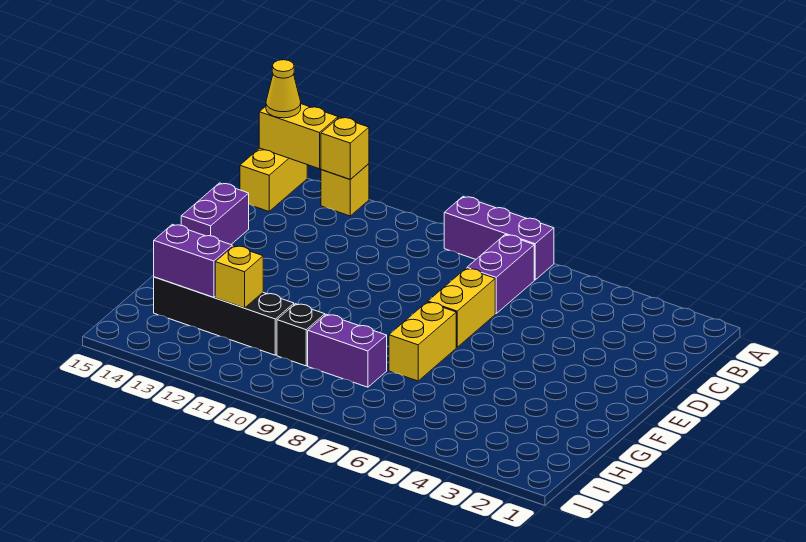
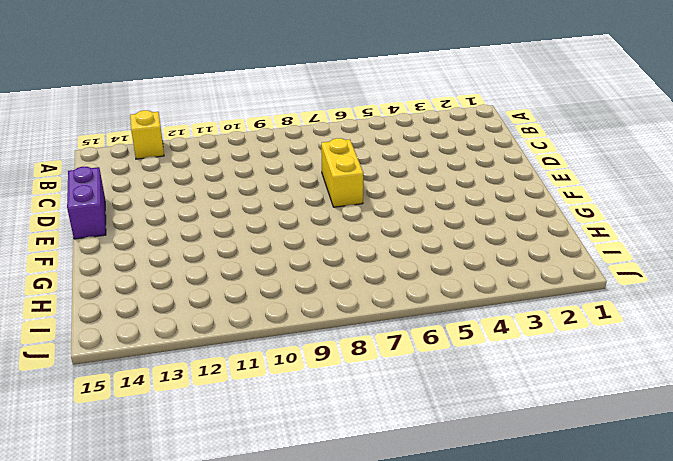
none -> purple 1x3 brick [444,197,554,280]
none -> yellow 1x2 brick [240,148,307,211]
none -> purple 1x2 brick [467,235,534,314]

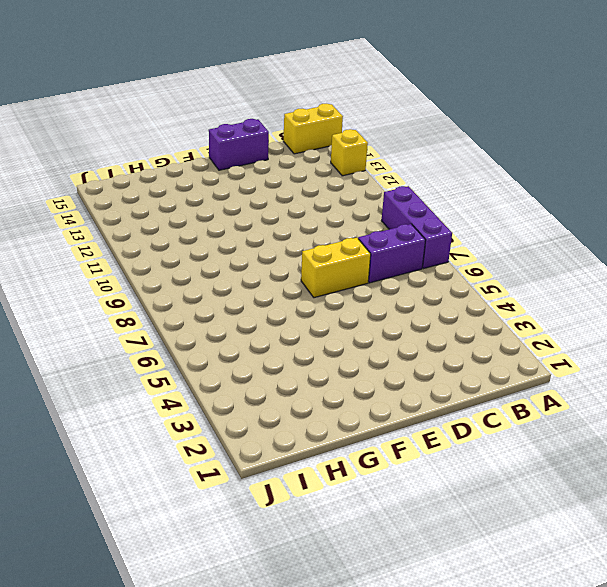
none -> yellow 1x2 brick [389,302,456,381]
none -> purple 1x2 brick [308,314,387,387]
none -> black 1x1 brick [277,304,325,366]

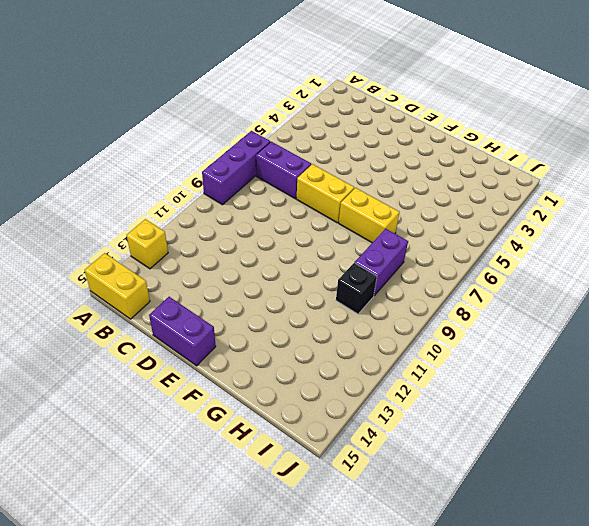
none -> black 1x4 brick [154,277,294,355]
none -> yellow 1x1 brick [321,117,369,179]
none -> yellow 1x2 brick [259,104,338,169]

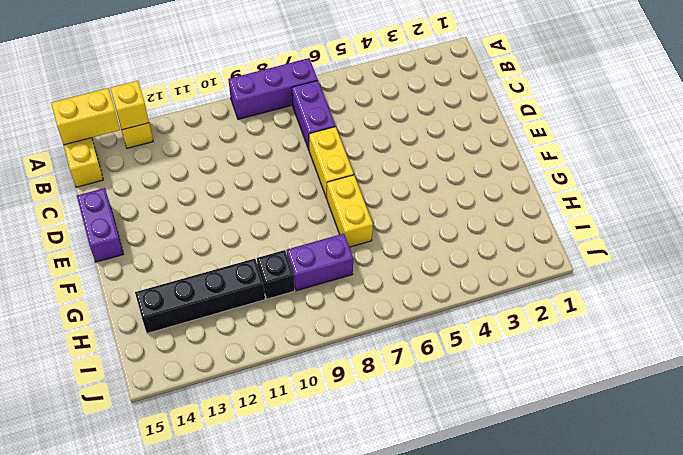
none -> yellow 1x1 brick [215,246,263,308]
none -> purple 1x2 brick [154,224,232,297]
none -> yellow 1x1 cone [266,60,301,118]

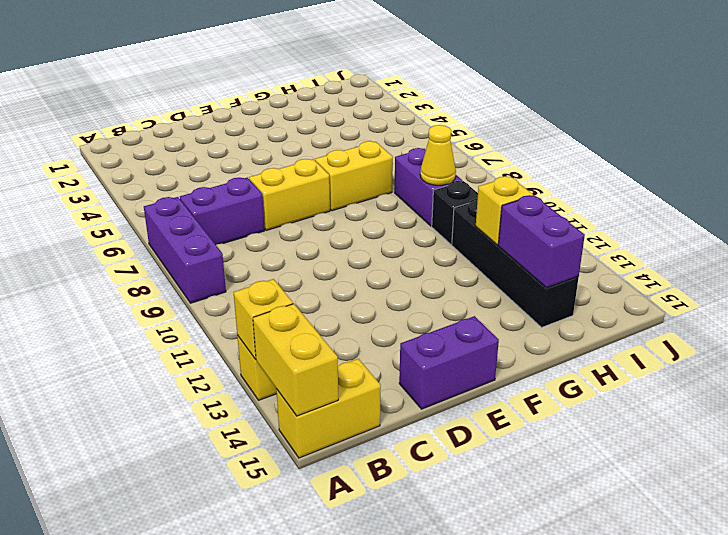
yellow 1x1 cone [420,125,456,185] -> yellow 1x1 cone moved to [266,60,301,118]

